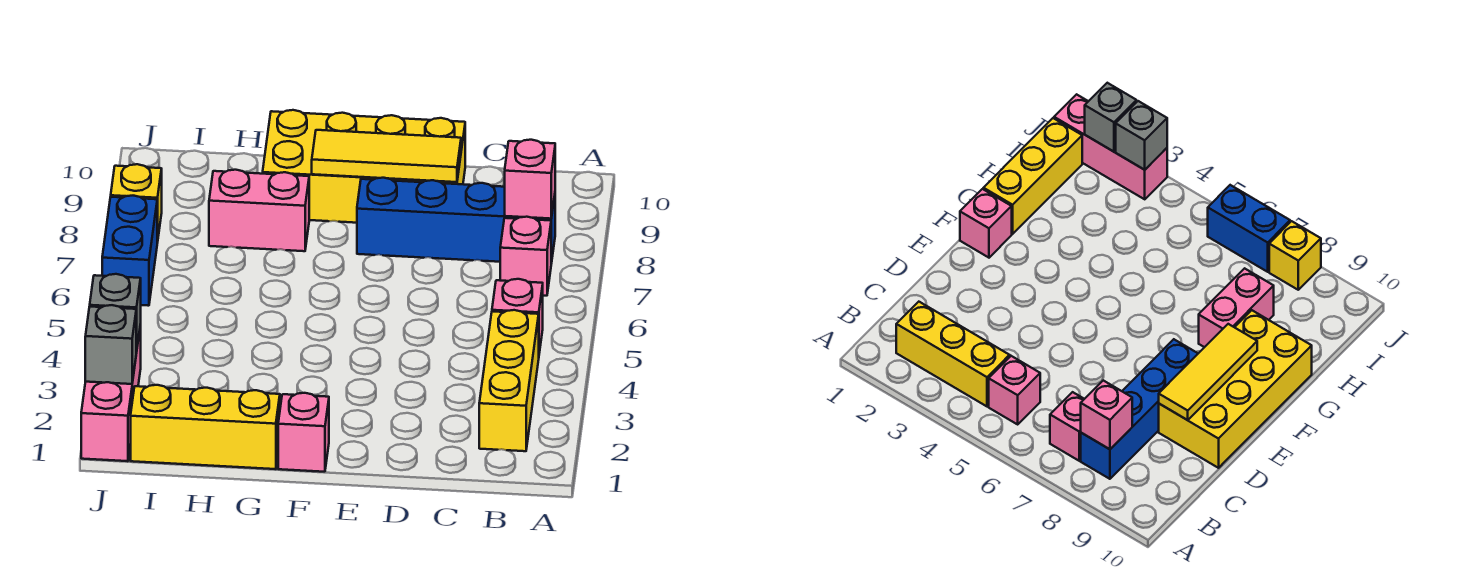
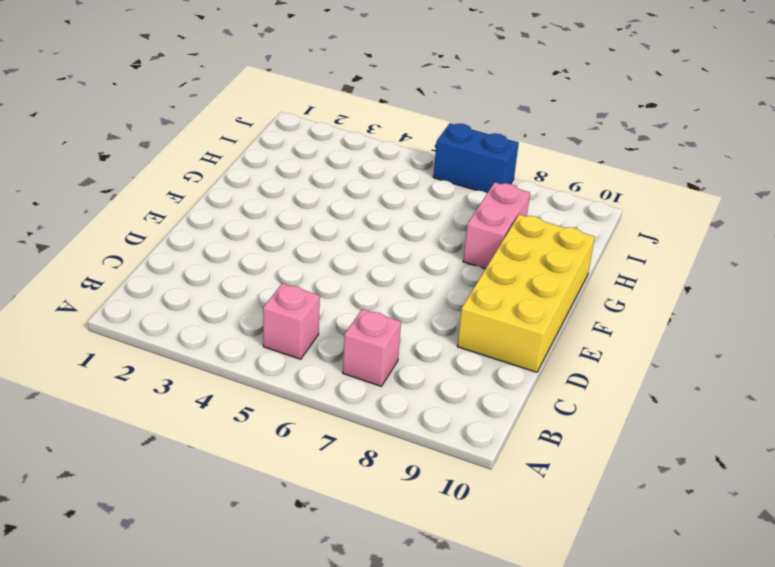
none -> yellow 1x3 brick [479,310,539,451]
none -> blue 1x4 brick [357,178,555,264]
none -> pink 1x1 brick [278,393,329,472]

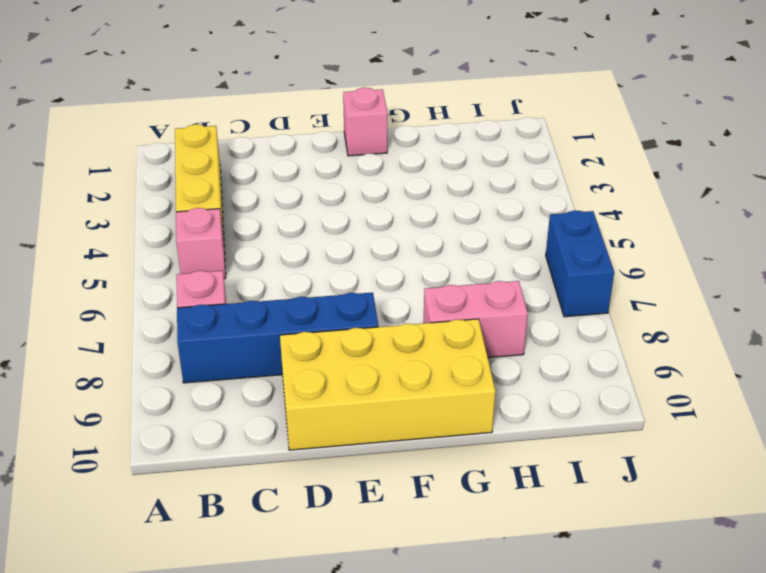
none -> yellow 1x3 brick [131,385,280,469]
none -> pink 1x3 brick [81,324,141,461]
none -> yellow 1x1 brick [111,164,162,243]

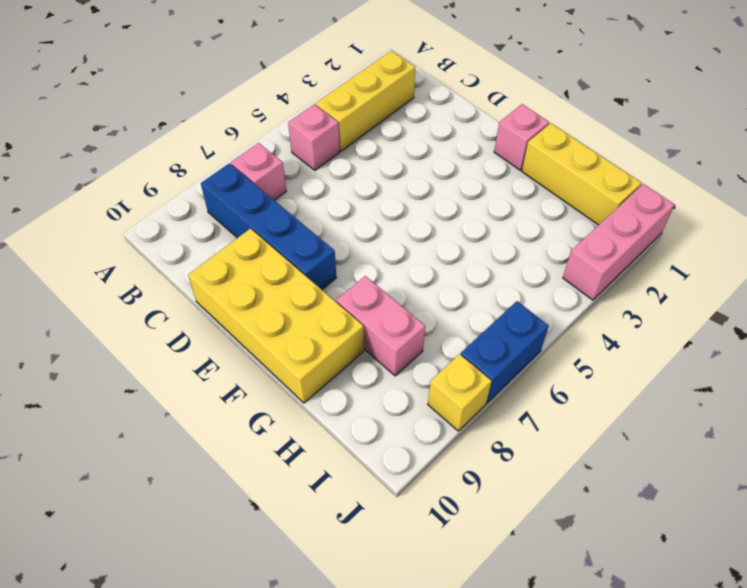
none -> pink 1x1 brick [505,140,555,219]
none -> yellow 1x3 tile [312,130,461,182]
none -> grey 1x1 brick [85,305,136,384]

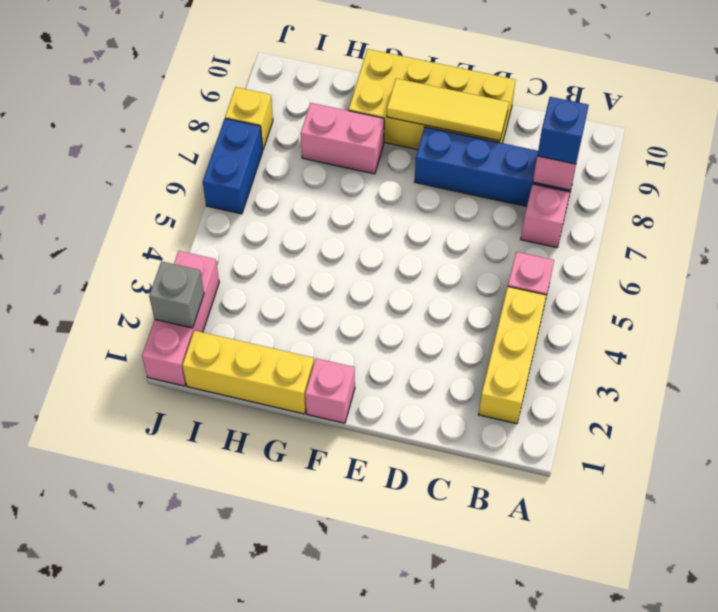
blue 1x1 brick [537,97,589,164] -> none
none -> grey 1x1 brick [90,274,141,353]

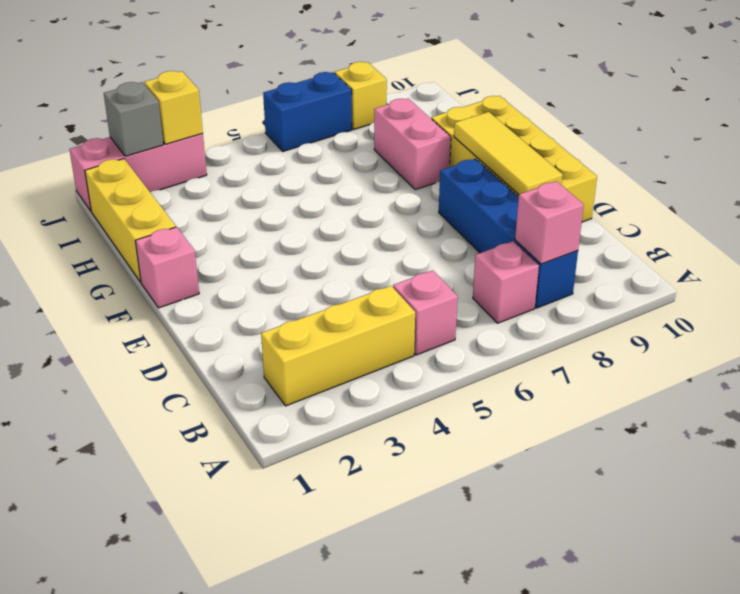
yellow 1x1 brick [144,71,203,144] -> grey 1x1 brick [90,274,141,353]

